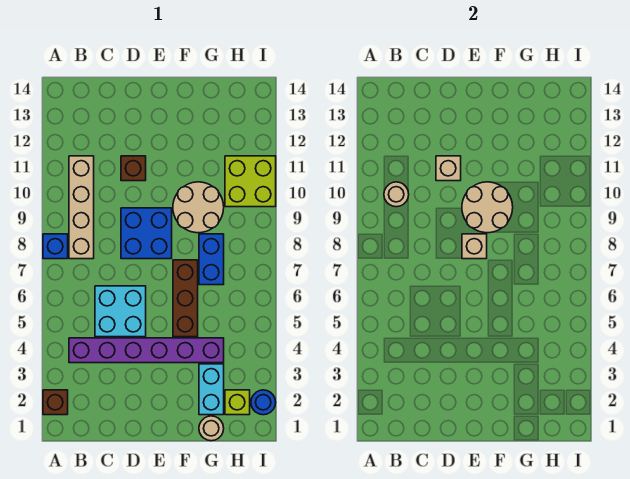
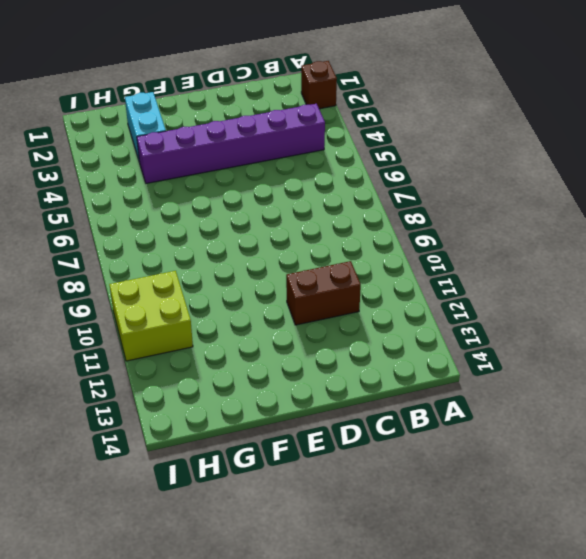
brown 1x2 brick [286,261,361,325] -> brown 1x1 brick [121,156,146,181]
none -> blue 1x1 brick [43,234,68,259]
none -> tan 1x4 brick [69,156,94,259]
none -> cyan 2x2 brick [95,286,146,337]

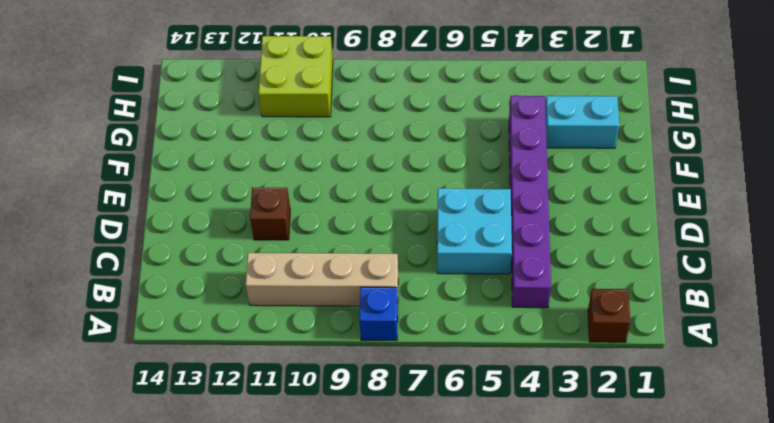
none -> blue 2x2 brick [121,208,172,259]
none -> brown 1x3 brick [173,260,198,337]
none -> tan 2x2 round brick [173,182,224,233]

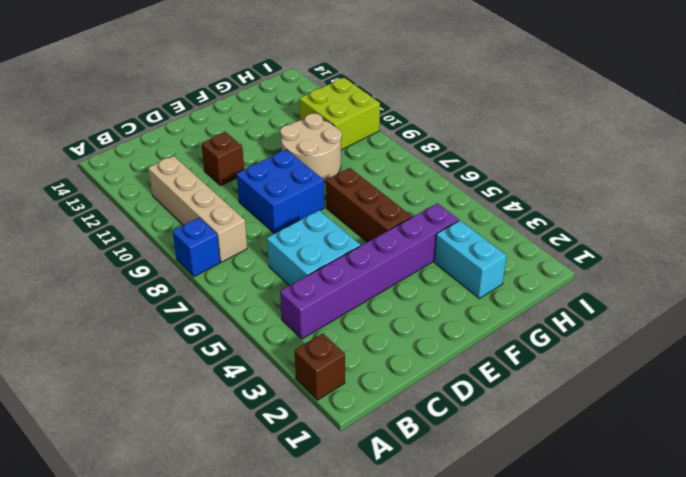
none -> tan 1x1 round brick [199,416,224,441]
none -> blue 1x2 brick [199,234,224,285]
none -> lime 1x1 brick [225,390,250,415]

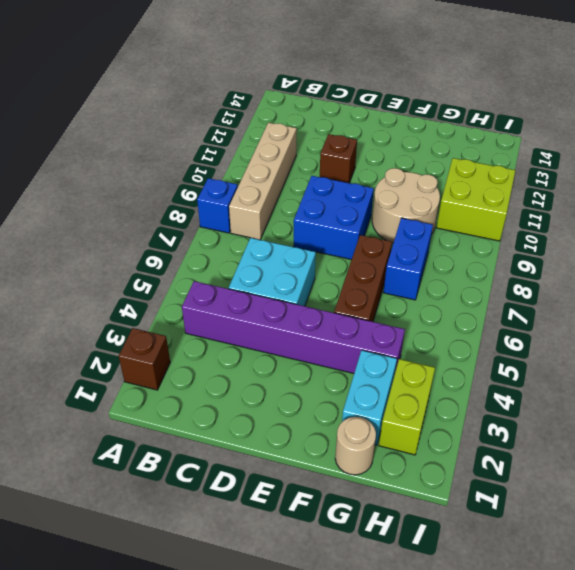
lime 1x2 brick [379,359,435,455] -> lime 1x1 brick [225,390,250,415]
none -> blue 1x1 round brick [251,390,276,415]
none -> tan 1x1 round brick [384,182,409,207]
none -> tan 1x1 brick [436,156,461,181]

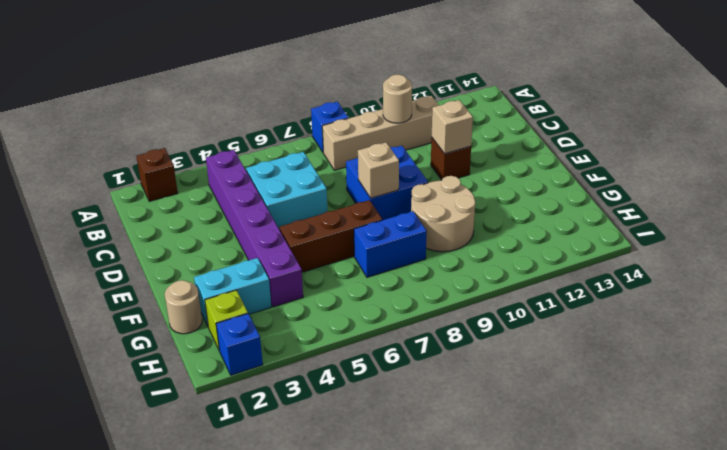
blue 1x1 brick [216,314,263,375] -> blue 1x1 round brick [251,390,276,415]
none -> lime 2x2 brick [225,156,276,207]
none -> tan 2x2 round brick [462,182,513,233]

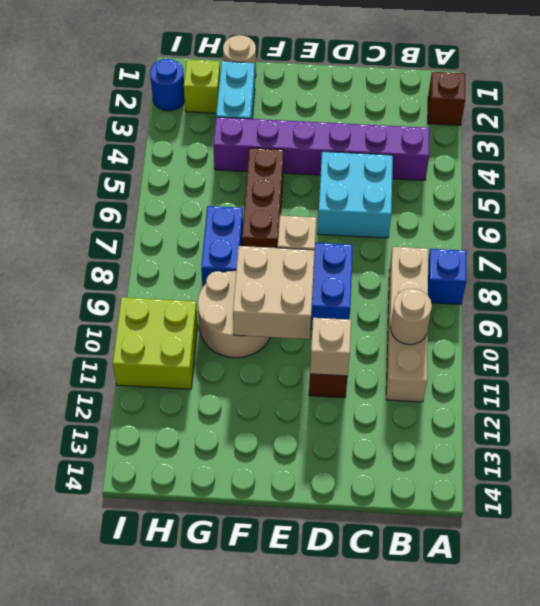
tan 2x2 brick [233,246,315,339] -> tan 2x2 round brick [462,182,513,233]

